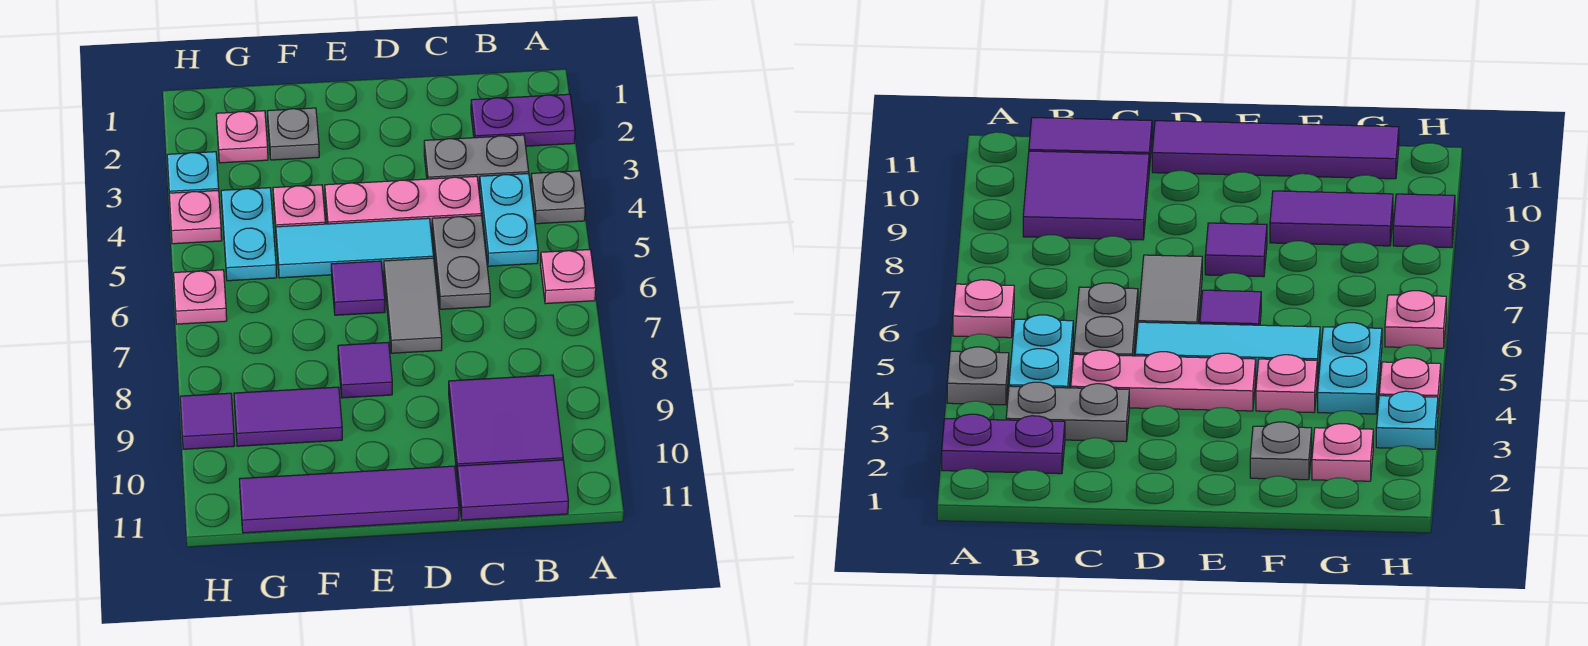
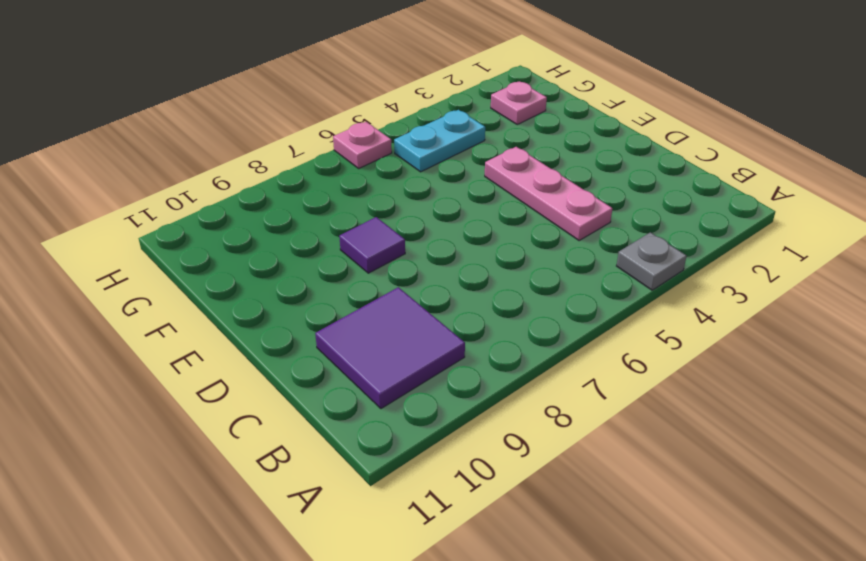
none -> purple 1x2 plate [471,94,575,146]
none -> pink 1x1 plate [540,250,596,304]
none -> grey 1x2 plate [424,135,529,188]

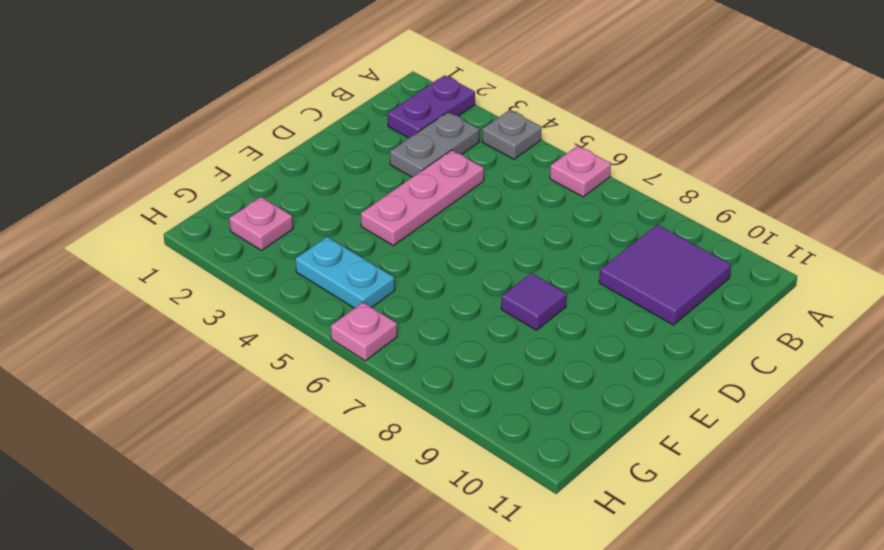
none -> cyan 1x2 plate [480,174,538,266]
none -> purple 1x2 tile [457,460,568,520]
none -> grey 1x2 plate [432,216,490,309]

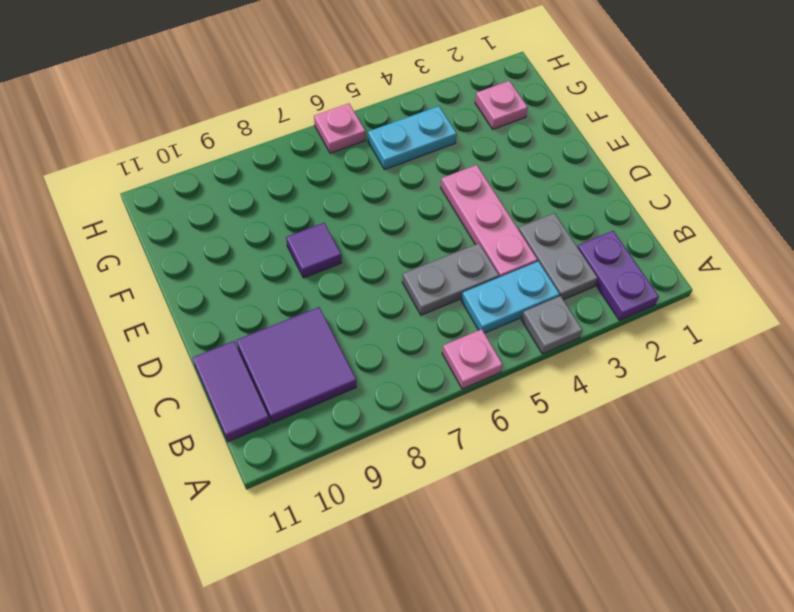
none -> cyan 1x3 tile [276,218,434,278]
none -> grey 1x2 tile [384,258,442,353]
none -> purple 1x4 tile [239,466,459,533]

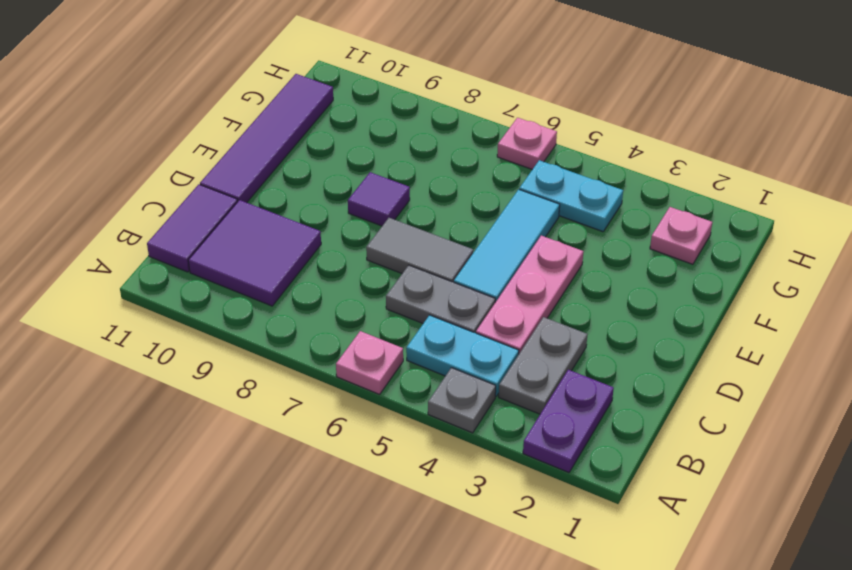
none -> purple 1x1 tile [331,261,385,315]
none -> grey 1x1 plate [267,108,319,160]
none -> pink 1x1 plate [273,185,325,228]

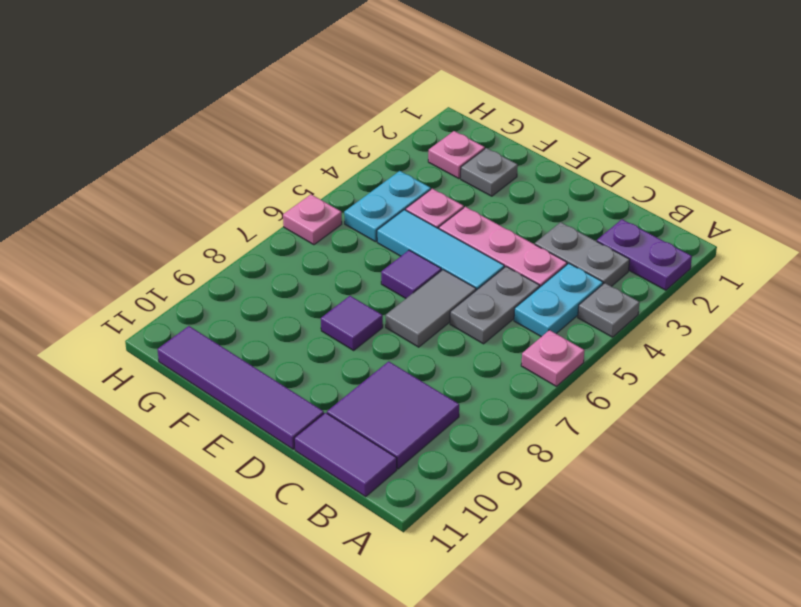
none -> purple 1x2 tile [234,387,342,446]
none -> cyan 1x1 plate [167,152,219,193]
none -> pink 1x1 plate [169,190,222,244]

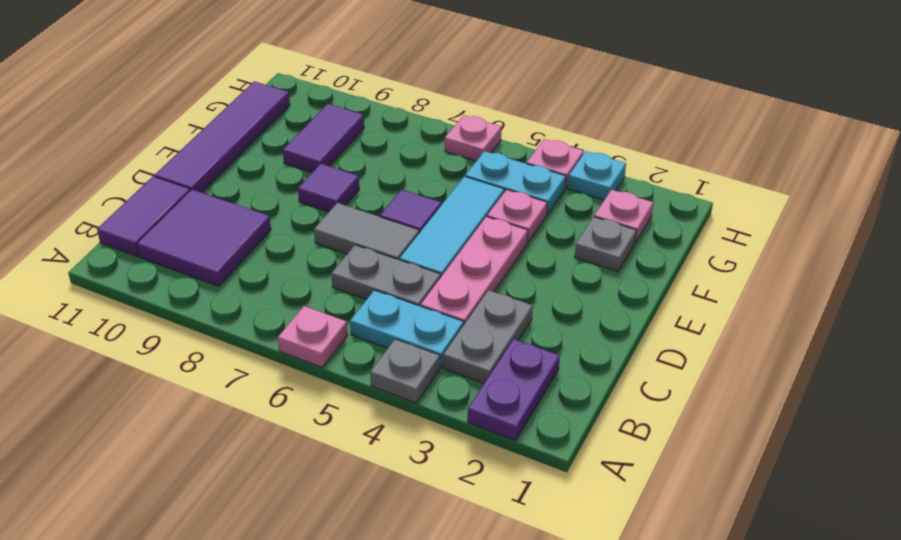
none -> purple 1x1 tile [180,393,235,449]

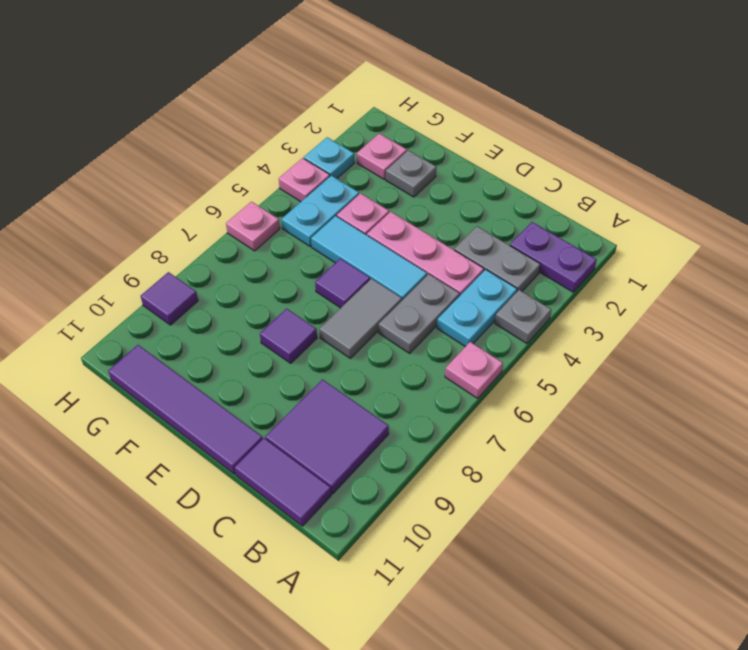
none -> purple 1x2 tile [234,387,342,446]

